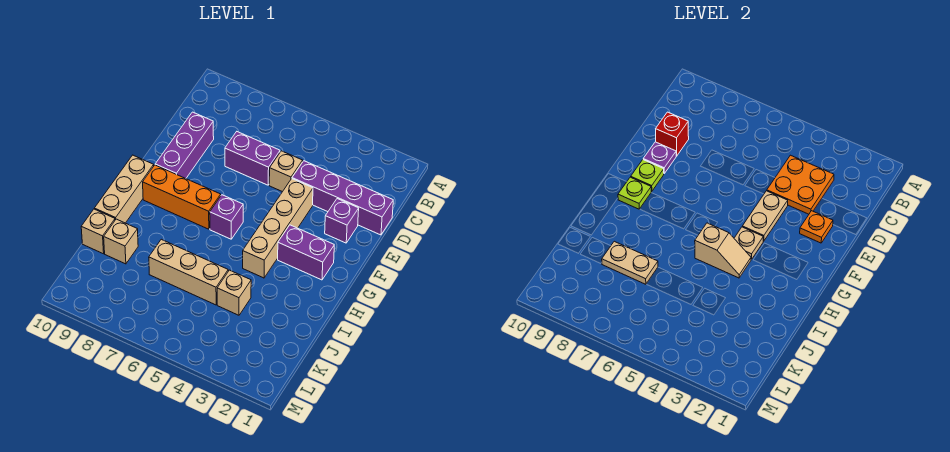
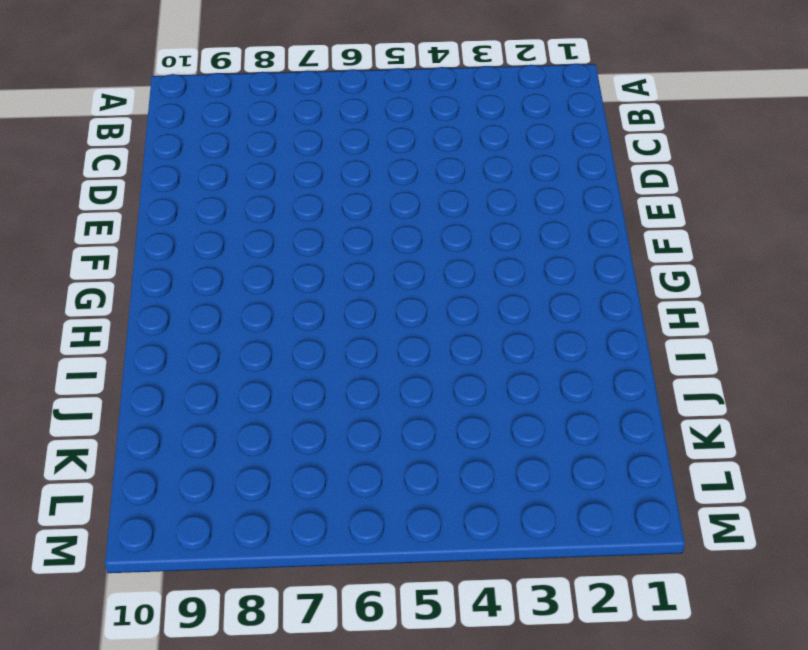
none -> purple 1x4 brick [292,161,393,235]
none -> tan 1x1 brick [269,151,303,192]
none -> purple 1x2 brick [225,132,280,185]

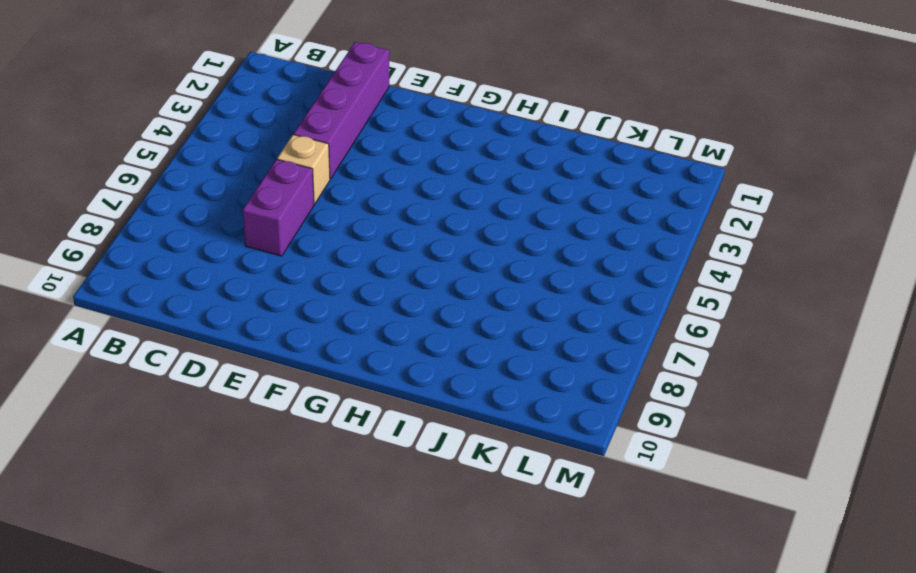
none -> purple 1x3 brick [155,112,214,179]
none -> purple 1x1 brick [325,199,359,243]
none -> tan 1x4 brick [243,179,313,278]

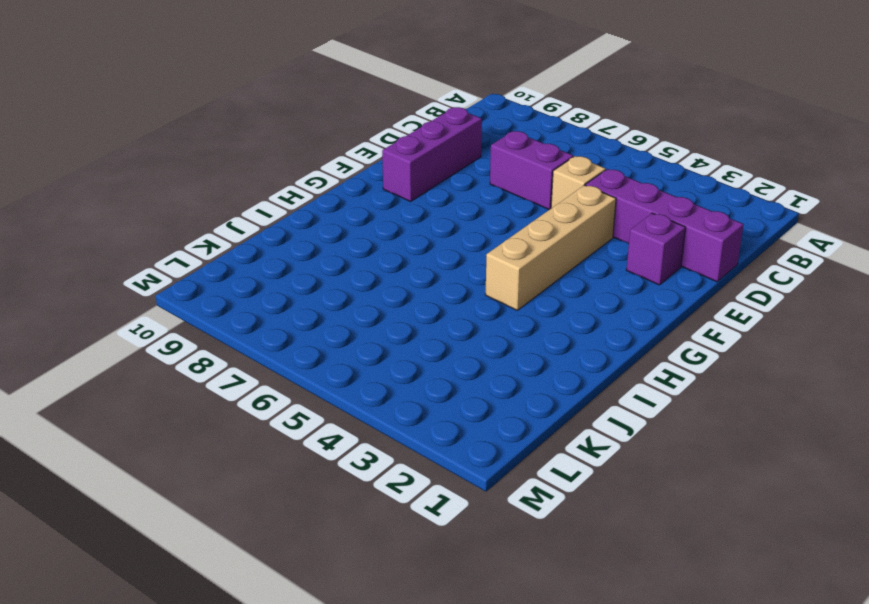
none -> purple 1x2 brick [278,225,334,280]
none -> purple 1x1 brick [210,195,243,239]
none -> orange 1x3 brick [143,165,221,229]

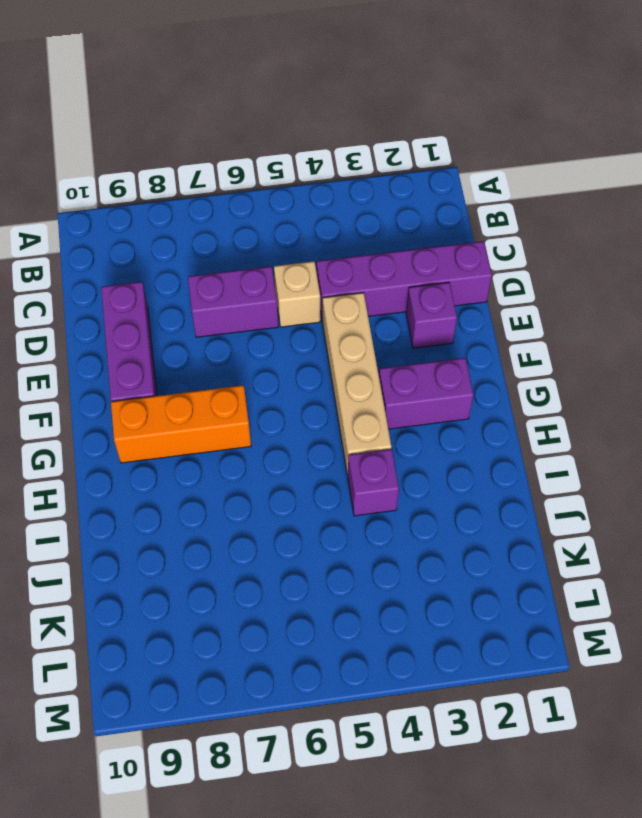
purple 1x1 brick [348,449,399,516] -> purple 1x1 brick moved to [210,195,243,239]
none -> tan 1x3 brick [94,155,154,223]
none -> tan 1x1 brick [217,270,251,315]
none -> tan 1x3 brick [149,239,228,305]

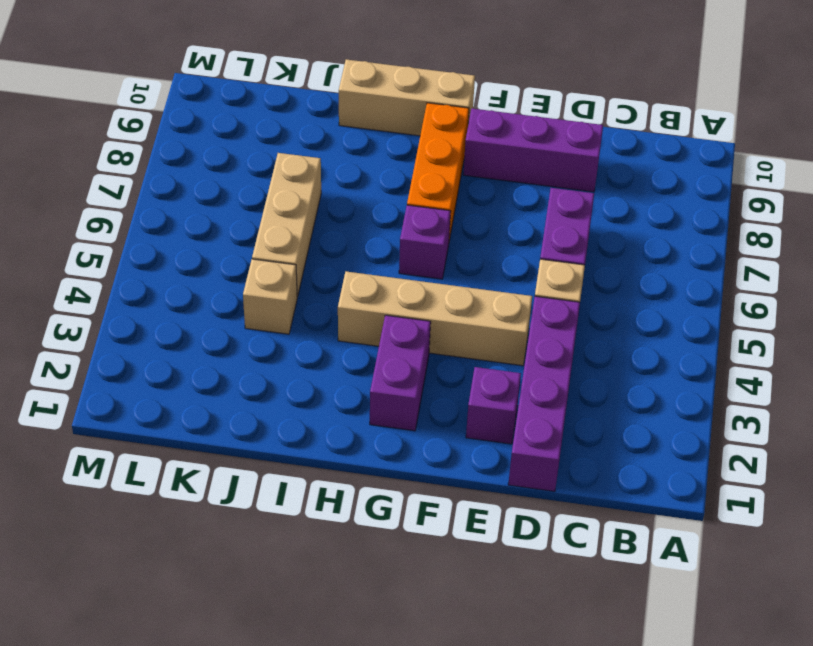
none -> tan 1x1 brick [104,219,138,264]
none -> tan 1x1 brick [81,209,115,254]
none -> orange 2x2 plate [767,155,834,214]

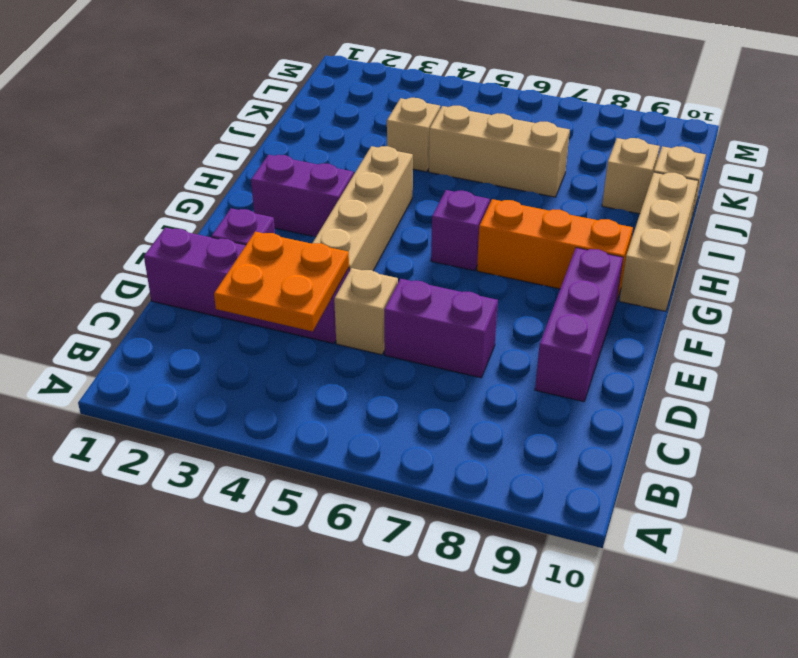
none -> red 1x1 brick [656,112,689,156]
none -> orange 1x1 plate [800,211,833,243]
none -> tan 1x2 plate [742,191,788,241]

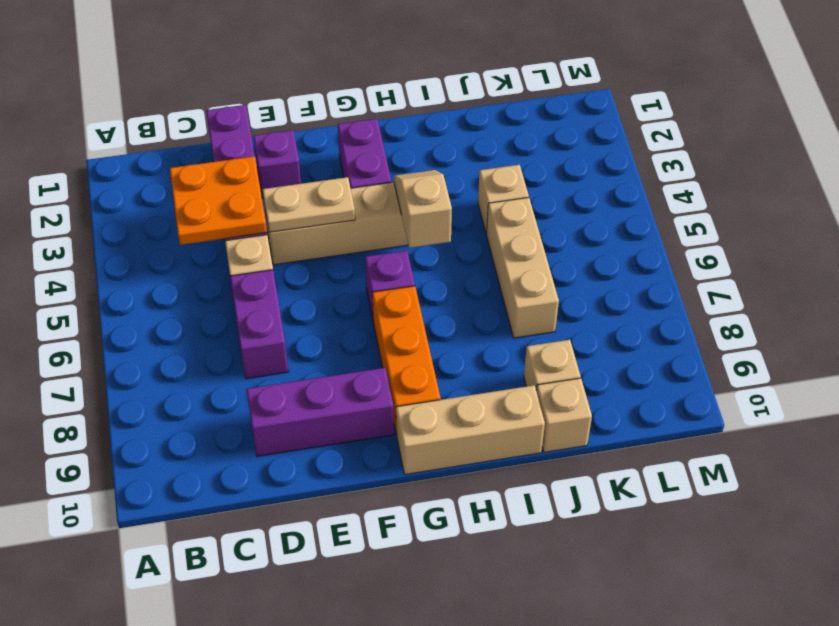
none -> red 1x1 brick [656,112,689,156]
none -> orange 1x1 plate [800,211,833,243]
none -> purple 1x1 plate [643,142,676,173]

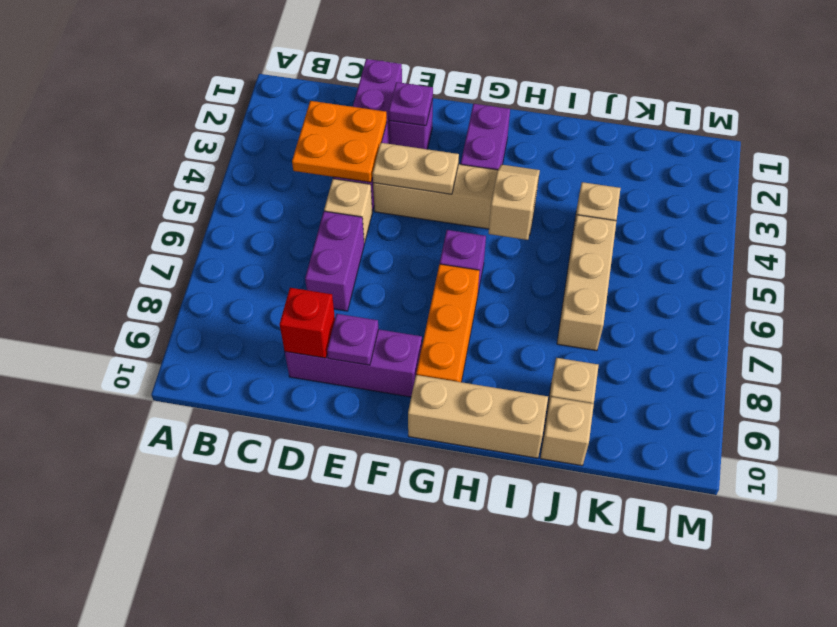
purple 1x1 plate [389,82,433,126] -> orange 1x1 plate [800,211,833,243]
none -> lime 1x1 plate [631,160,664,191]
none -> tan 1x1 plate [734,227,763,259]
none -> lime 1x1 plate [618,177,651,209]

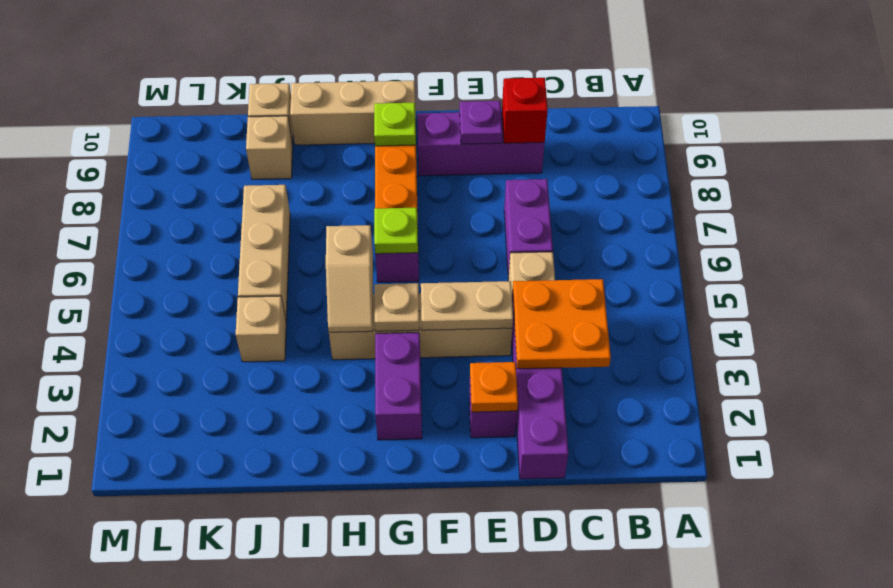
lime 1x1 plate [374,208,418,254] -> lime 1x1 plate moved to [631,160,664,191]
none -> tan 1x2 plate [602,241,658,284]

